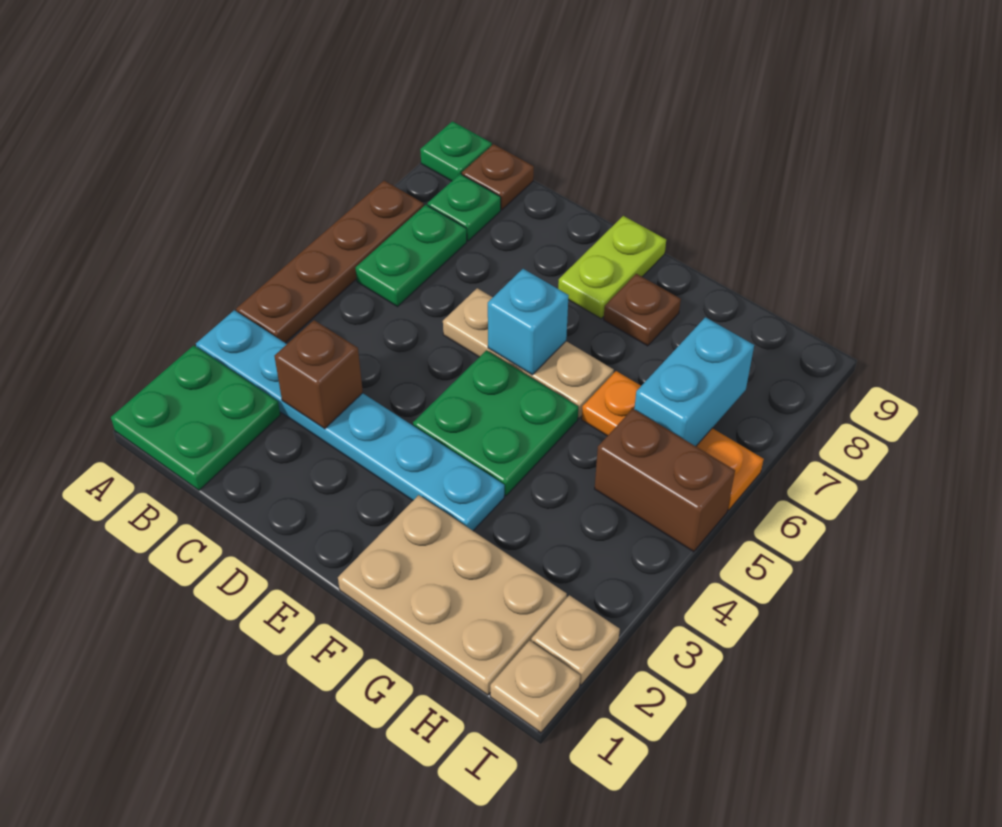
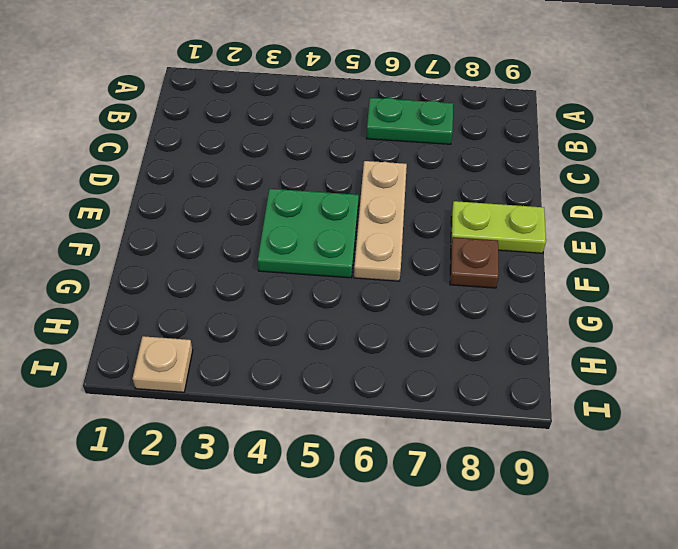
none -> green 2x2 plate [111,345,280,490]
none -> cyan 1x6 plate [196,310,504,531]
none -> brown 1x4 plate [236,181,424,343]

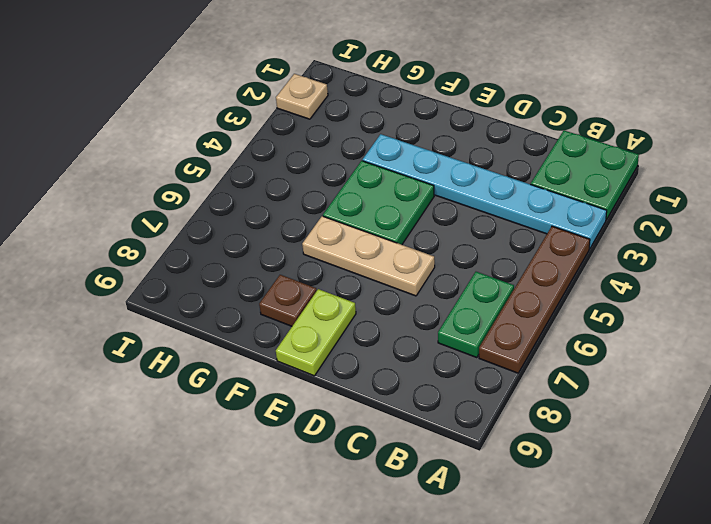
none -> green 1x1 plate [420,121,492,181]
none -> green 1x1 plate [427,174,501,241]
none -> brown 1x1 plate [462,144,534,210]

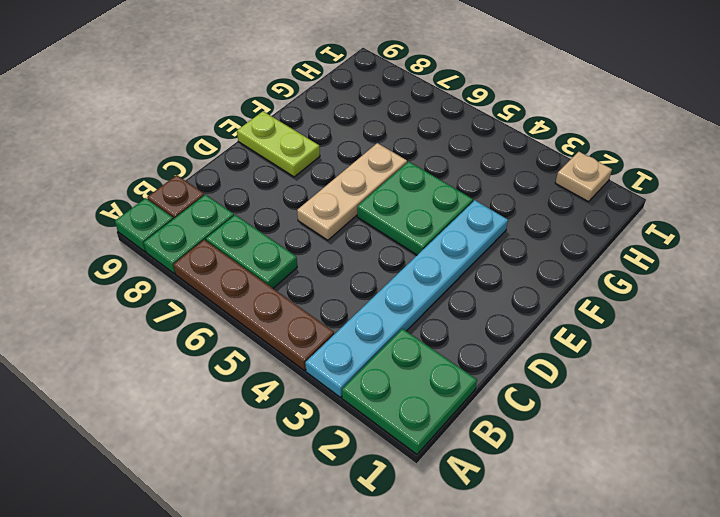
green 1x2 plate [144,195,234,274] -> green 1x1 plate [427,174,501,241]
none -> tan 2x3 plate [338,495,567,695]
none -> brown 1x1 plate [604,274,681,346]
none -> orange 1x3 plate [582,371,764,510]

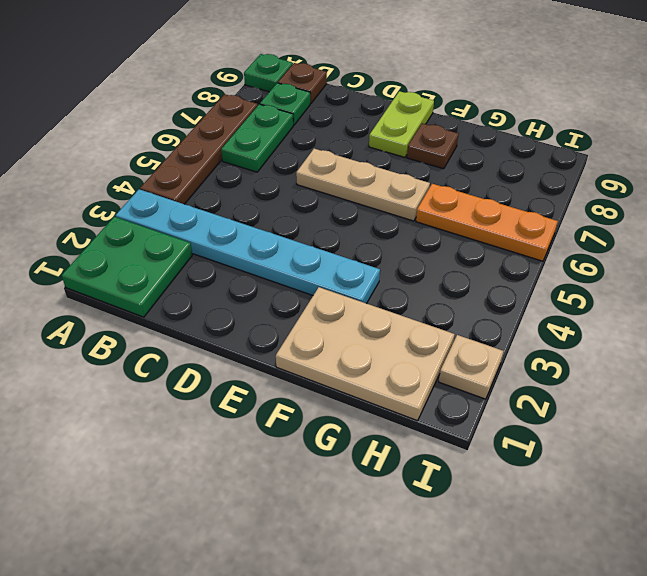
none -> green 2x2 plate [413,350,578,496]
none -> brown 1x2 brick [595,409,735,552]
none -> tan 1x1 plate [490,640,580,733]

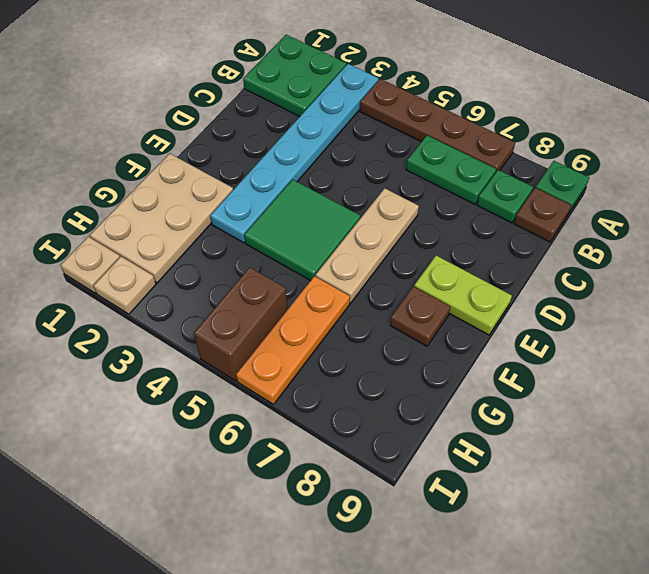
green 2x2 tile [244,180,360,281] -> green 2x2 plate [413,350,578,496]
none -> brown 1x1 brick [275,320,363,429]
none -> cyan 1x1 brick [488,269,569,375]
none -> cyan 1x2 brick [634,317,754,446]

